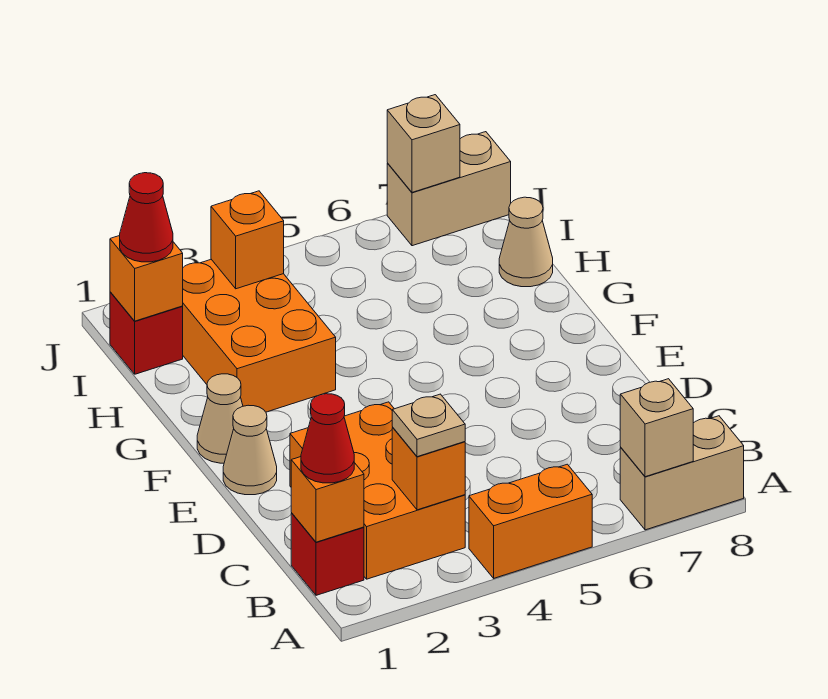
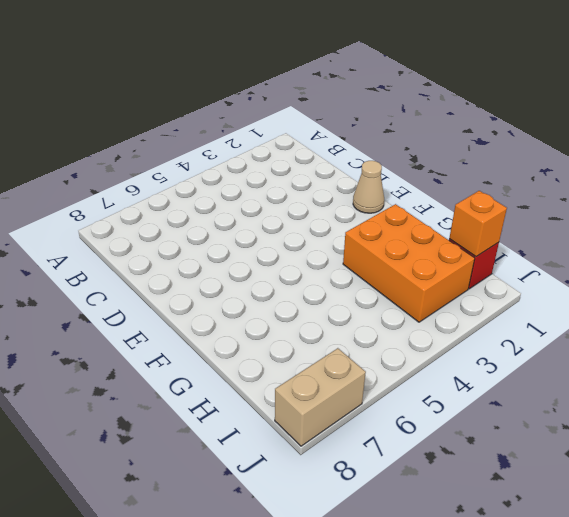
none -> orange 1x2 brick [469,464,592,578]
none -> tan 1x2 brick [620,416,744,530]
none -> red 1x1 brick [291,513,364,595]

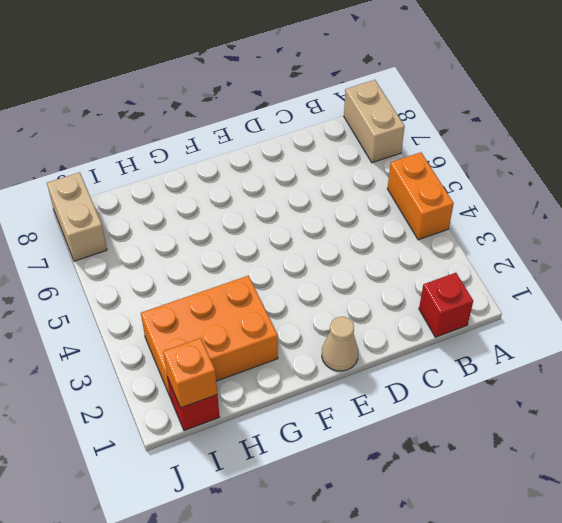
none -> orange 2x3 brick [290,402,465,579]
none -> tan 1x1 cone [197,374,243,463]
none -> tan 1x1 cone [499,197,553,287]

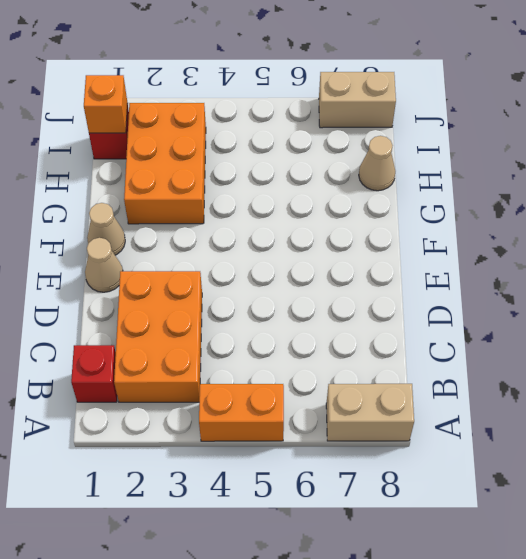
none -> tan 1x1 brick [620,379,693,477]
none -> orange 1x1 brick [291,457,364,542]
none -> orange 1x1 brick [392,428,465,510]

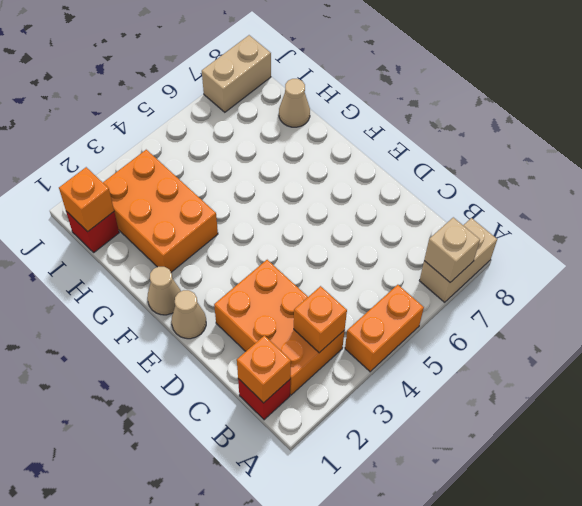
none -> orange 1x1 brick [211,191,284,289]
none -> tan 1x1 brick [387,95,460,192]
none -> red 1x1 cone [301,394,354,483]

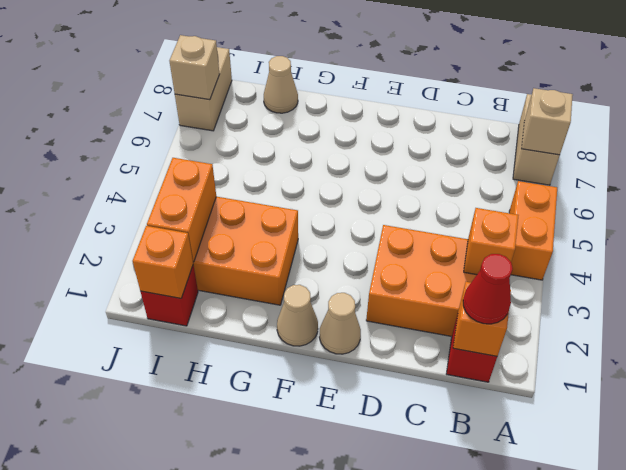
orange 1x2 brick [147,158,216,262] -> orange 1x1 brick [211,191,284,289]
none -> tan 1x1 plate [392,394,465,457]
none -> red 1x1 cone [120,173,173,262]

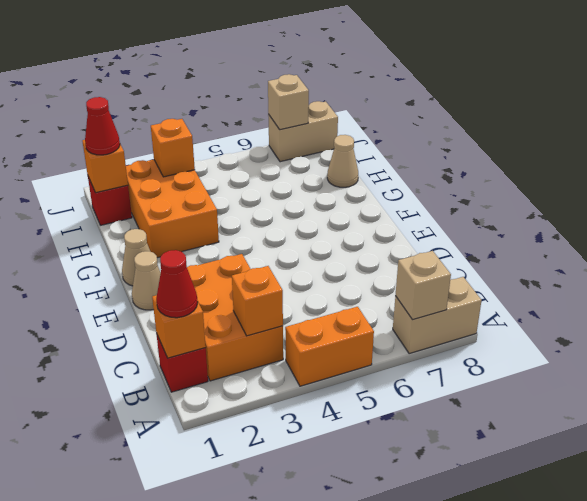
none -> tan 1x1 plate [392,394,465,457]

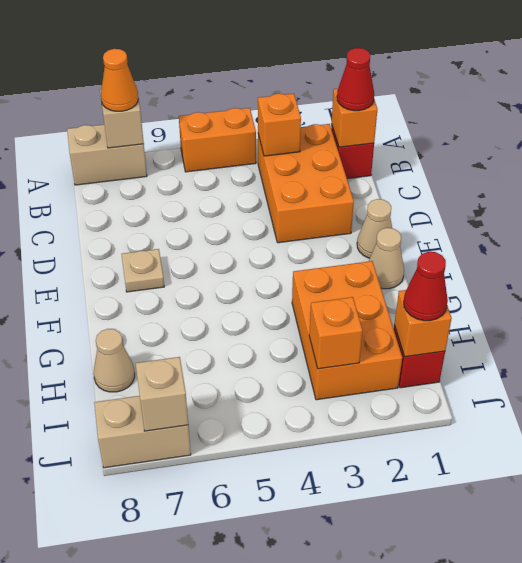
orange 1x1 cone [101,49,138,111] -> none
tan 1x1 plate [121,249,164,292] -> tan 1x1 plate moved to [392,394,465,457]

